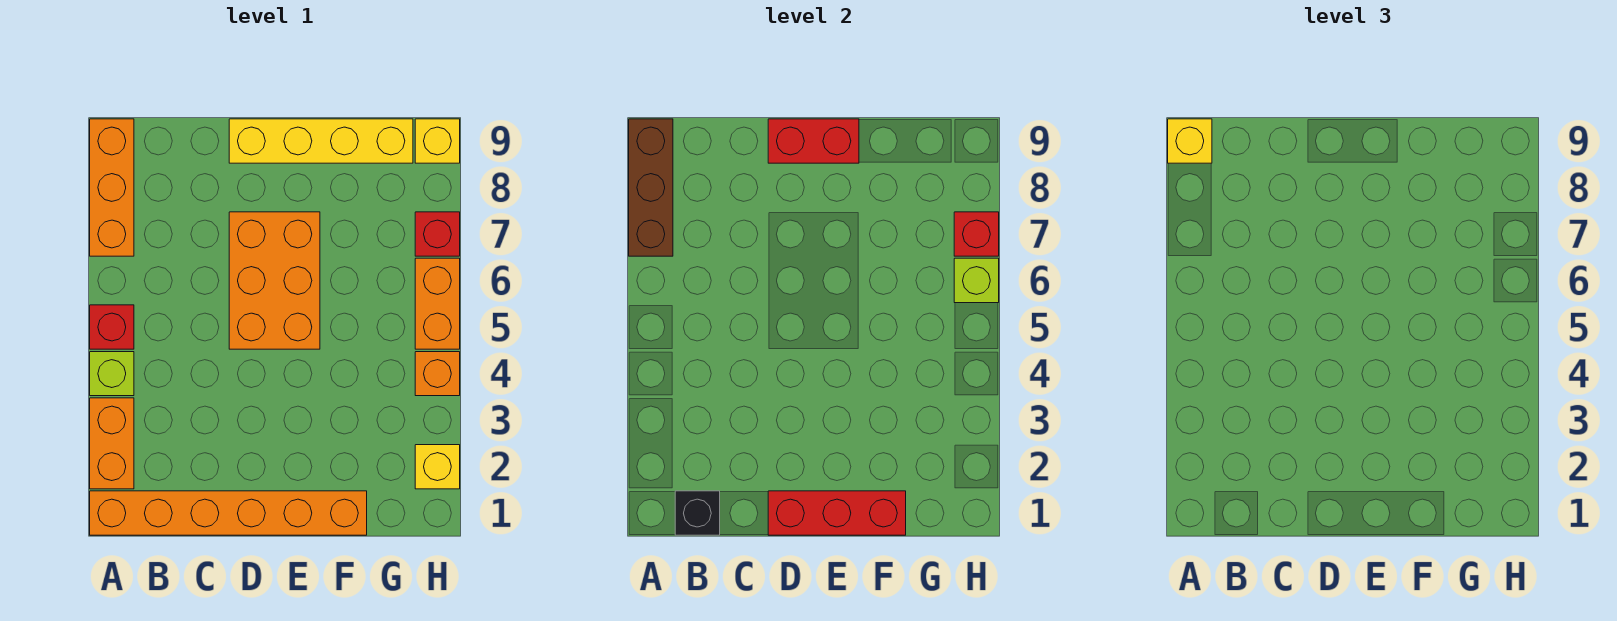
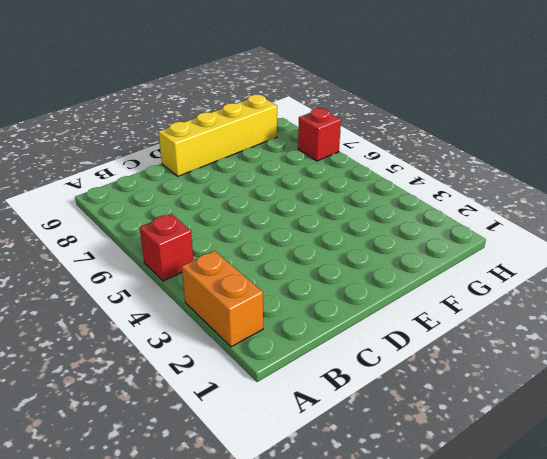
none -> orange 1x6 brick [90,491,367,535]
none -> lime 1x1 brick [90,352,134,396]
none -> orange 1x3 brick [90,119,134,256]

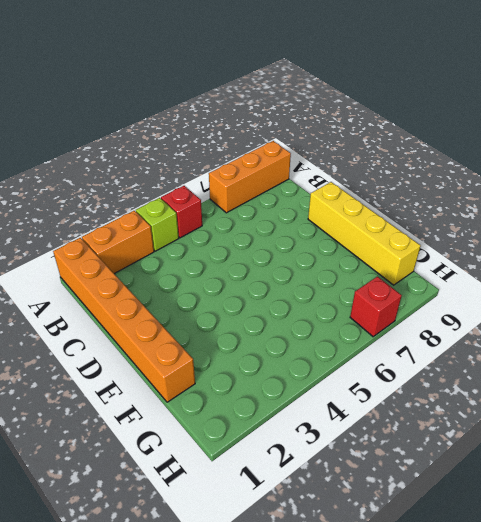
none -> orange 2x3 brick [229,212,320,349]
none -> yellow 1x1 brick [415,445,460,489]
none -> orange 1x1 brick [415,352,460,396]

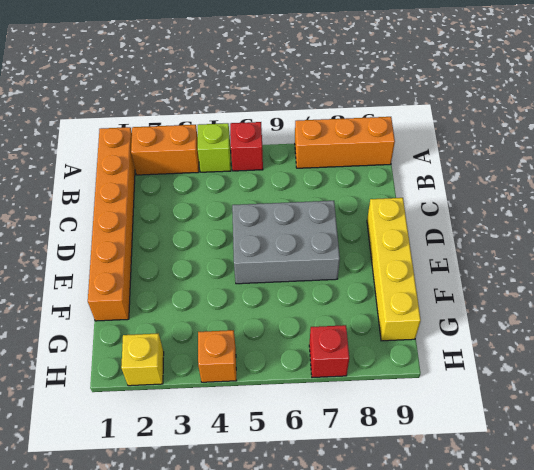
grey 2x3 brick [232,201,340,284] -> orange 2x3 brick [229,212,320,349]
none -> orange 1x2 brick [415,258,460,349]
none -> yellow 1x1 brick [415,119,460,163]
none -> brown 1x3 brick [629,119,673,256]

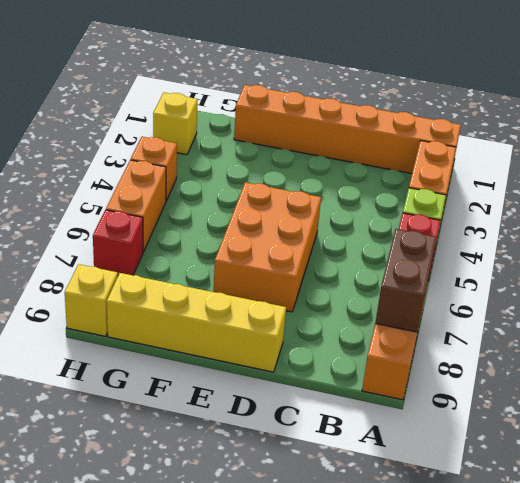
brown 1x2 brick [375,229,436,332] -> brown 1x3 brick [629,119,673,256]
none -> black 1x1 brick [675,491,720,535]
none -> red 1x3 brick [768,491,906,535]
none -> red 1x2 brick [768,119,859,163]

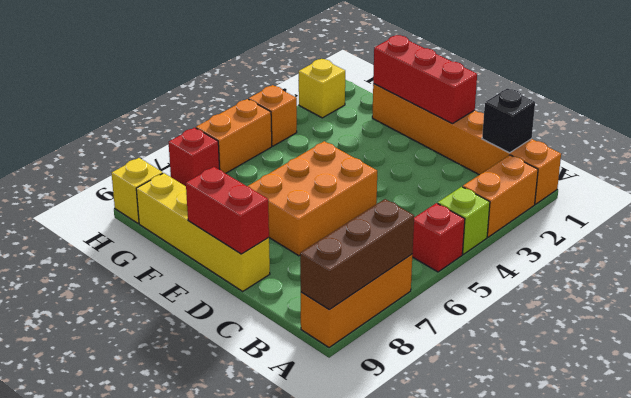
none -> lime 1x1 brick [954,258,999,303]
none -> red 1x1 brick [954,212,999,256]
none -> yellow 1x1 brick [1168,119,1212,163]

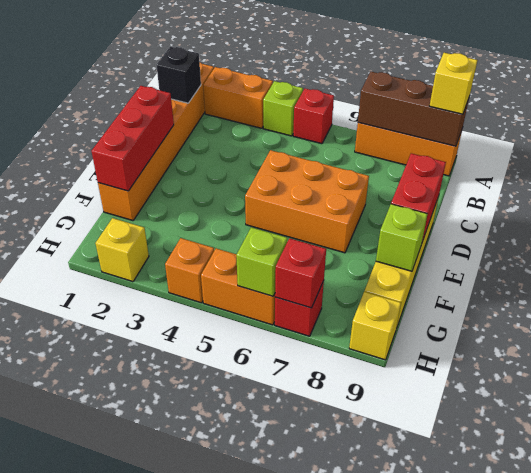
lime 1x1 brick [376,204,427,271] -> none

